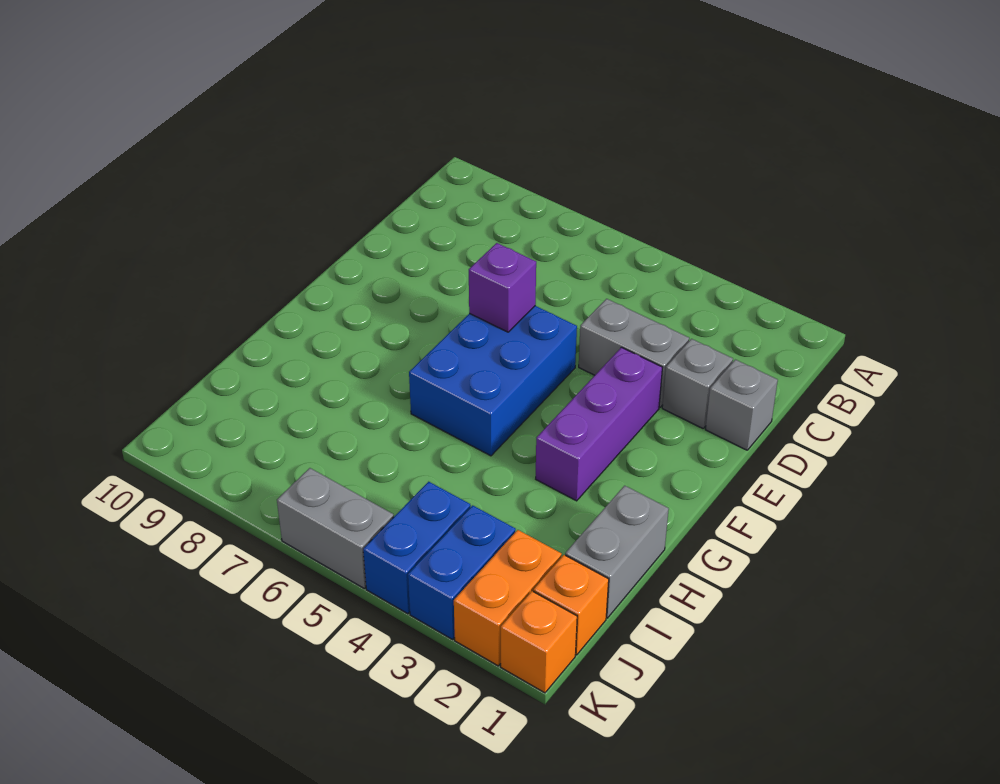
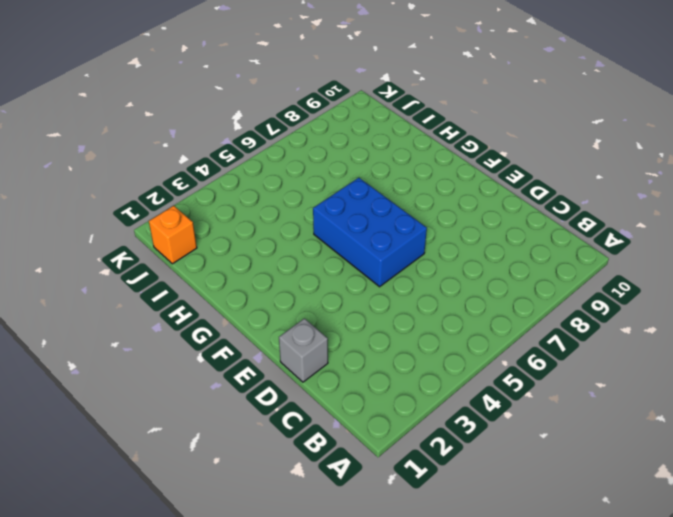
none -> grey 1x1 brick [662,339,733,428]
none -> grey 1x2 brick [579,299,689,407]
none -> purple 1x3 brick [536,347,662,501]

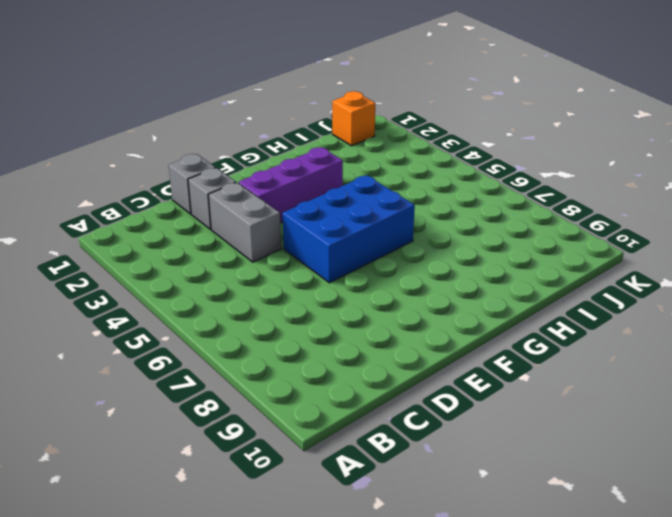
none -> grey 1x2 brick [565,486,669,618]
none -> orange 1x2 brick [454,530,562,666]
none -> blue 1x2 brick [408,505,516,639]

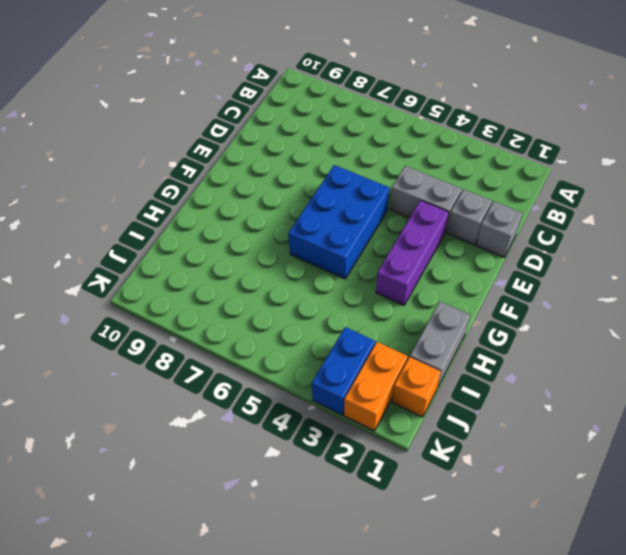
none -> blue 1x2 brick [363,482,471,614]
none -> orange 1x1 brick [501,591,577,693]
none -> grey 1x2 brick [277,468,394,588]

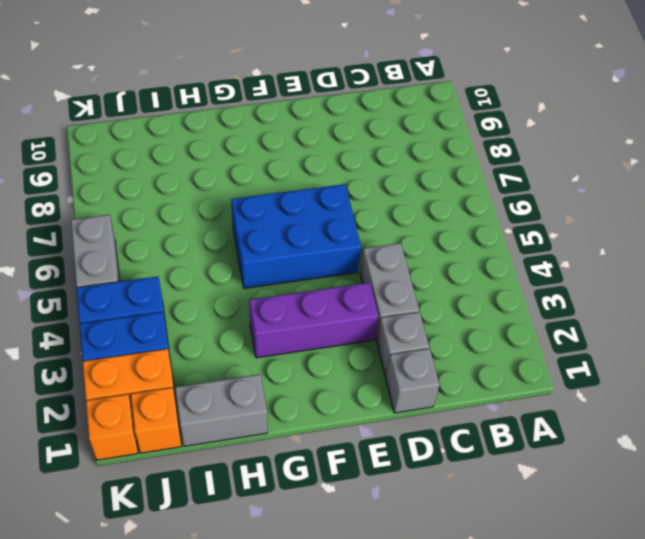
none -> purple 1x1 brick [469,243,536,332]

